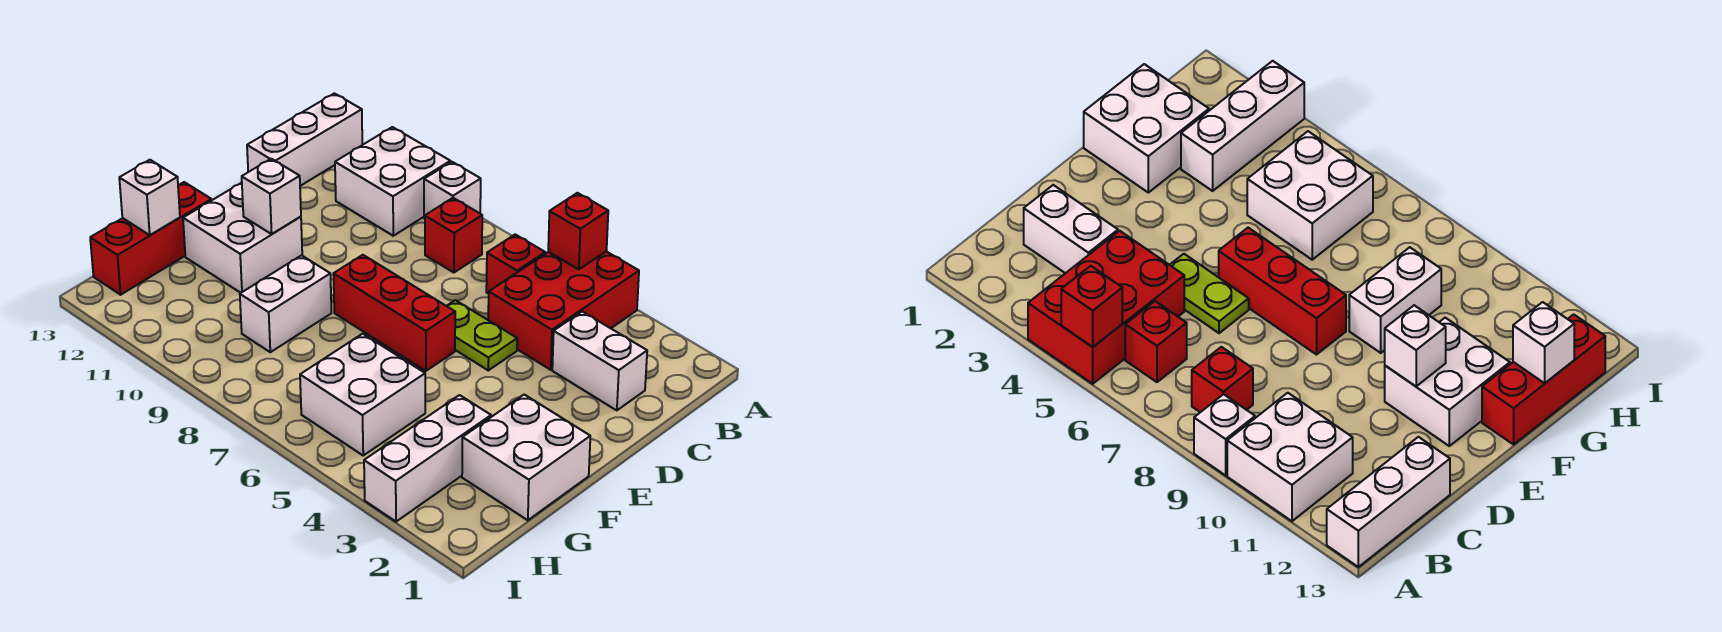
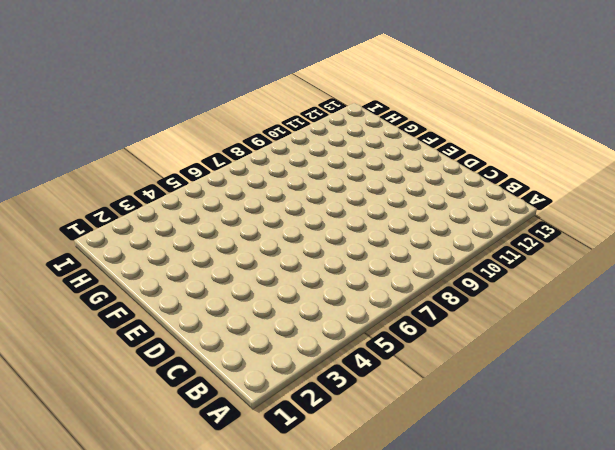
none -> red 2x3 brick [488,252,639,370]
none -> white 1x1 brick [424,162,481,219]
none -> white 2x2 brick [335,127,450,236]

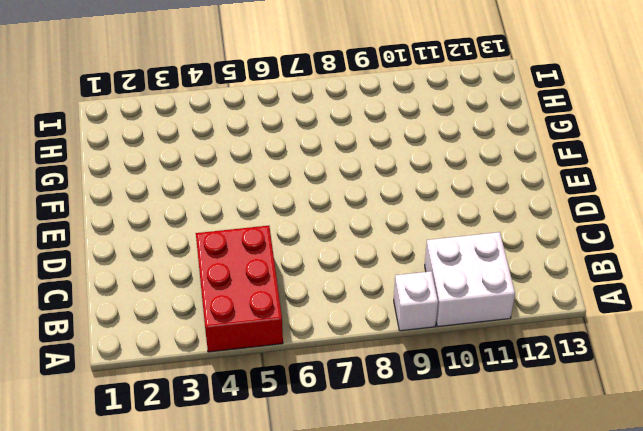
none -> white 1x3 brick [247,93,362,186]
none -> red 1x1 brick [486,235,545,294]
none -> red 1x1 brick [425,198,482,273]

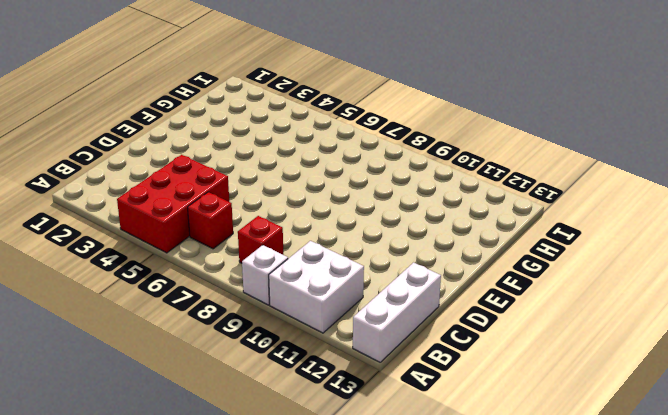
none -> white 1x2 brick [552,312,647,410]
none -> lime 1x2 plate [447,300,517,370]
none -> red 1x3 brick [333,255,455,371]

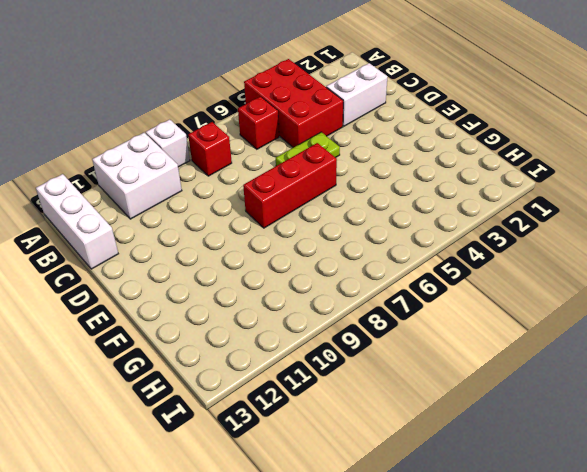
none -> white 2x2 brick [183,183,302,293]
none -> white 2x2 brick [462,395,590,520]
none -> white 1x2 brick [240,255,331,352]

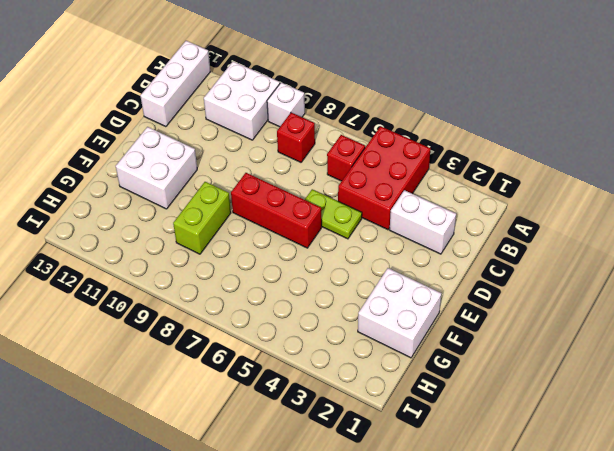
lime 1x2 brick [173,182,231,254] -> white 1x2 brick [240,255,331,352]
none -> red 1x3 brick [90,182,212,295]
none -> white 1x3 brick [364,395,491,522]
none -> white 2x2 brick [300,334,425,455]

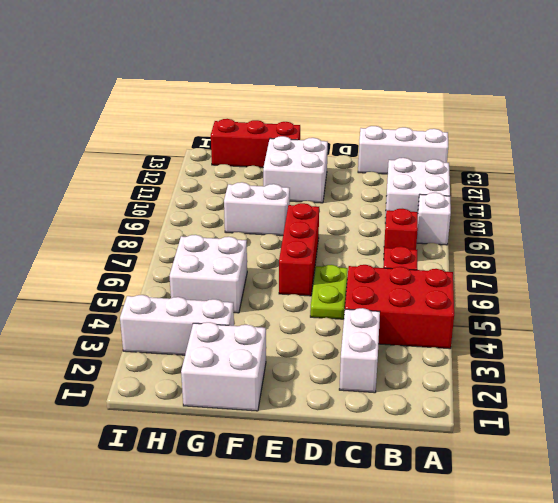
none -> red 1x1 brick [548,193,608,269]
none -> white 1x1 brick [242,159,301,234]
none -> white 1x1 brick [119,160,180,235]

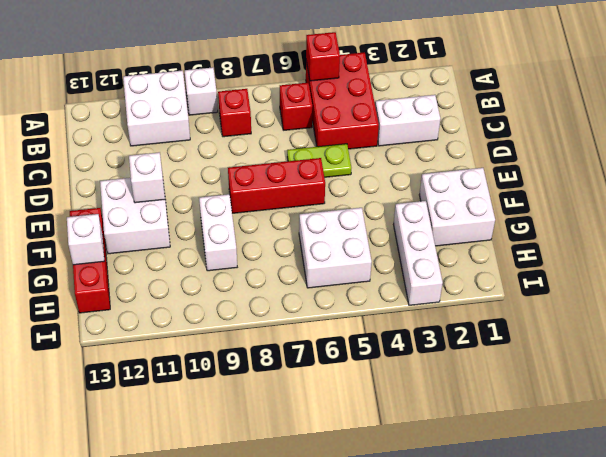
none -> white 1x3 brick [247,93,362,186]

